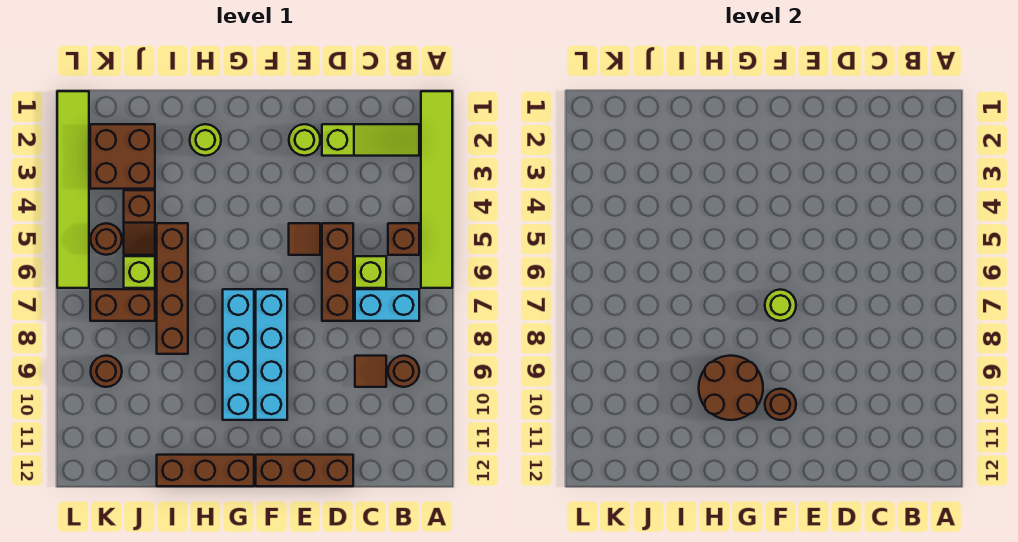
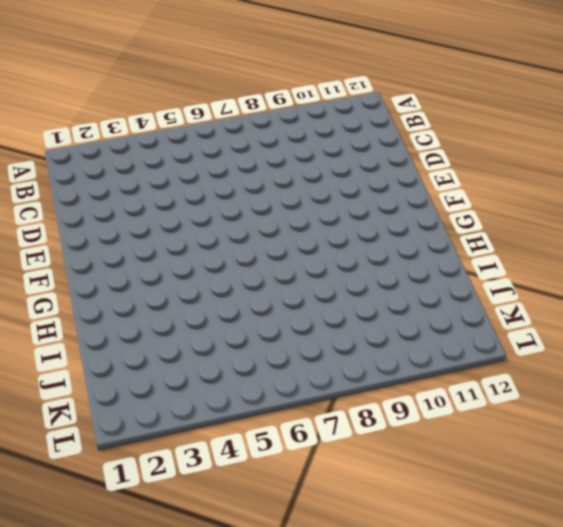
none -> lime 1x6 tile [421,91,452,288]
none -> lime 1x3 slope [322,124,419,156]
none -> brown 1x1 brick [388,223,419,255]

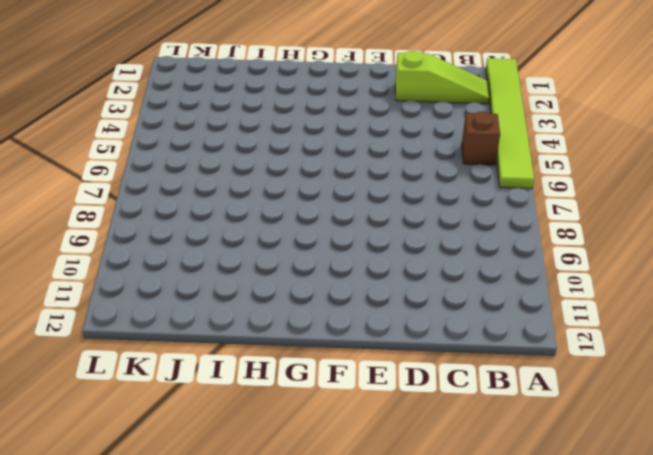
none -> cyan 1x2 brick [355,289,419,321]
none -> brown 1x1 round brick [388,356,419,387]
none -> lime 1x1 brick [355,256,386,288]

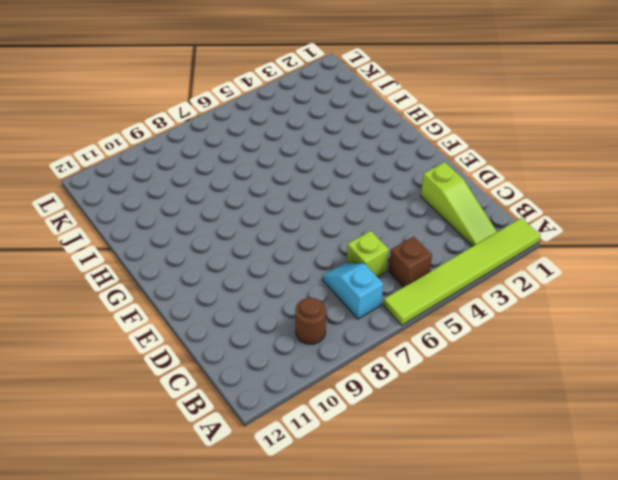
cyan 1x2 slope [322,263,383,319] -> cyan 1x2 brick [355,289,419,321]
none -> brown 1x1 tile [355,356,386,387]
none -> brown 1x3 brick [322,223,353,321]
none -> brown 1x3 brick [256,455,353,486]

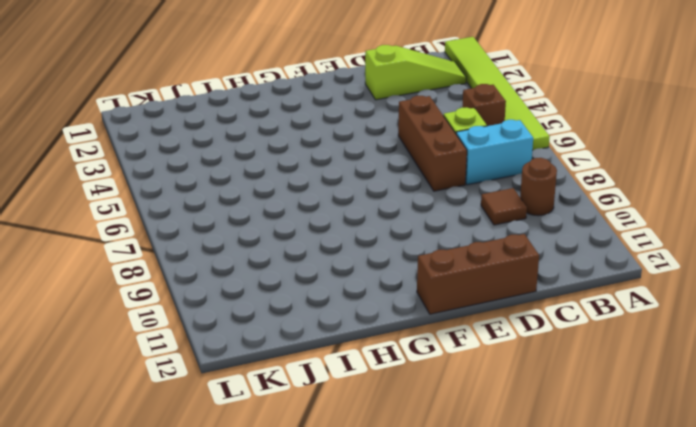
none -> lime 1x1 round brick [289,124,320,156]
none -> brown 1x1 tile [289,223,320,255]
none -> cyan 1x4 brick [256,289,287,420]

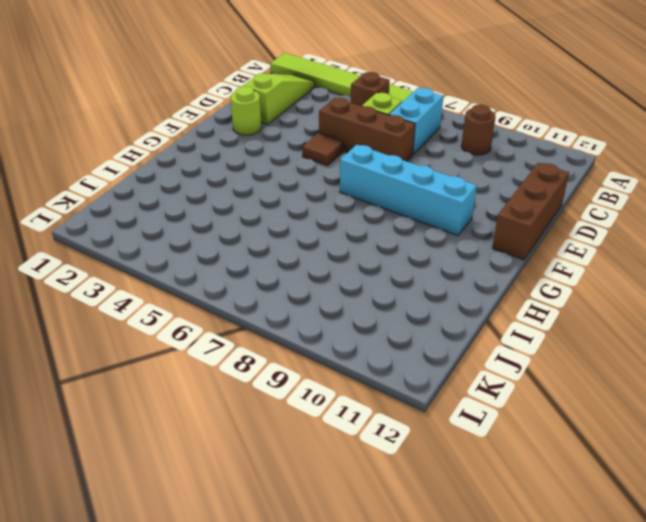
none -> brown 1x1 tile [355,356,386,387]
none -> cyan 1x4 brick [223,289,254,420]
none -> brown 1x3 brick [157,455,254,486]

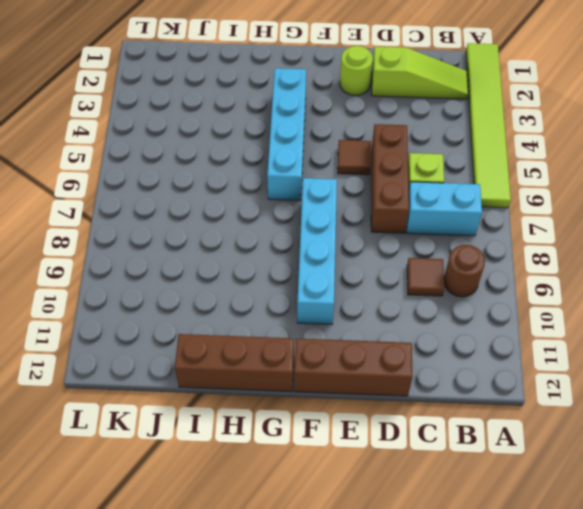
cyan 1x4 brick [267,68,306,201] -> cyan 1x4 brick moved to [223,289,254,420]
none -> brown 1x1 brick [388,223,419,255]
none -> lime 1x1 round brick [190,124,221,156]
none -> brown 1x4 brick [157,223,188,354]

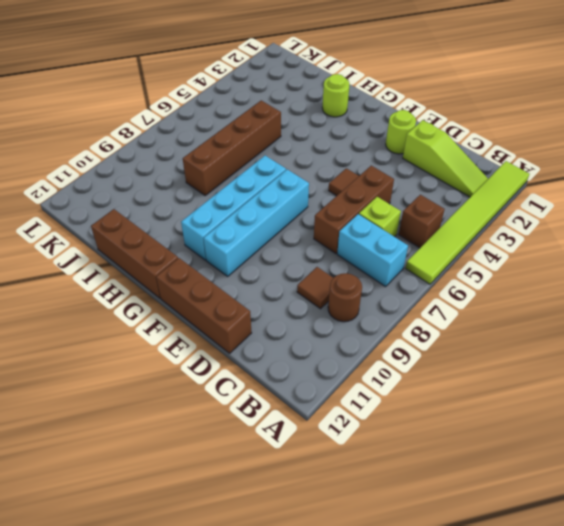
none -> brown 2x2 brick [90,124,155,189]
none -> brown 1x2 slope [124,190,155,255]
none -> lime 1x1 brick [124,256,155,288]

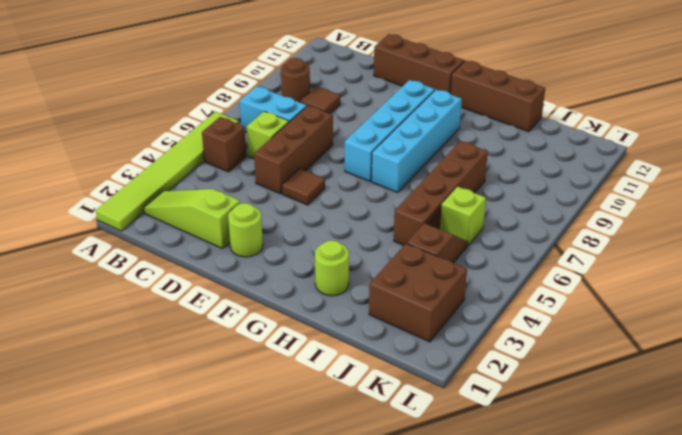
none -> brown 1x2 brick [90,289,155,321]
none -> brown 1x1 round brick [91,223,122,255]
none -> brown 1x1 round brick [91,356,122,387]

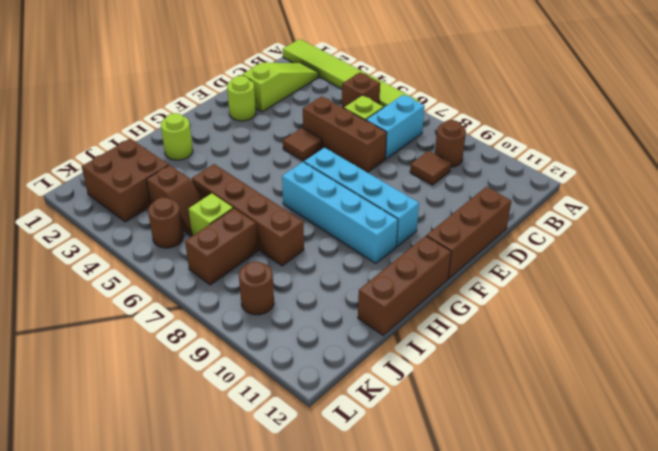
none -> lime 1x6 tile [57,91,89,288]
none -> lime 1x1 round brick [765,290,796,321]
none -> brown 1x1 round brick [765,389,796,420]

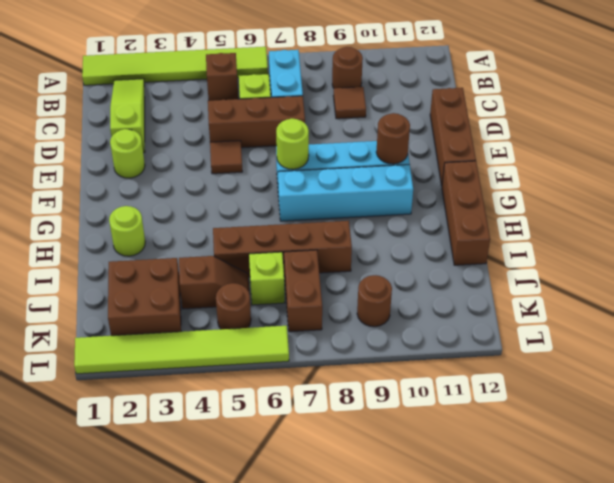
none -> brown 2x2 round brick [699,356,763,420]

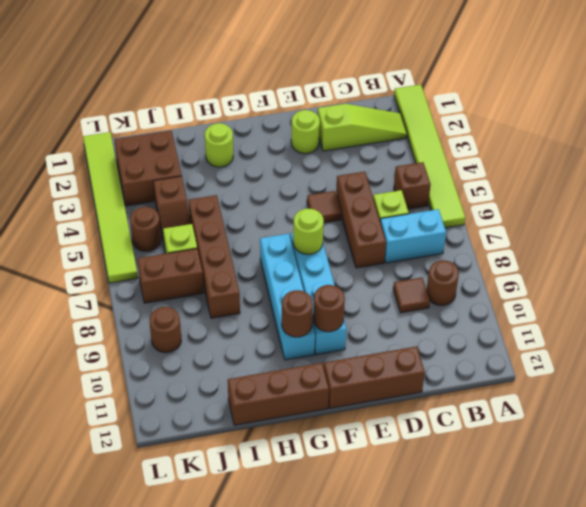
brown 1x1 round brick [282,290,313,337] -> brown 2x2 round brick [699,356,763,420]

